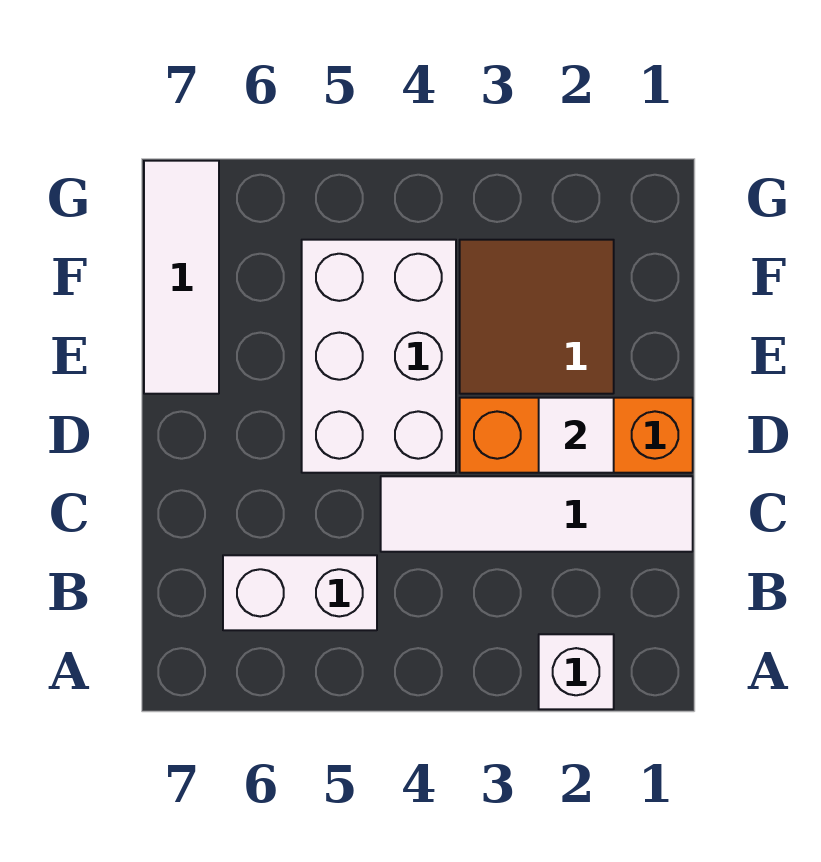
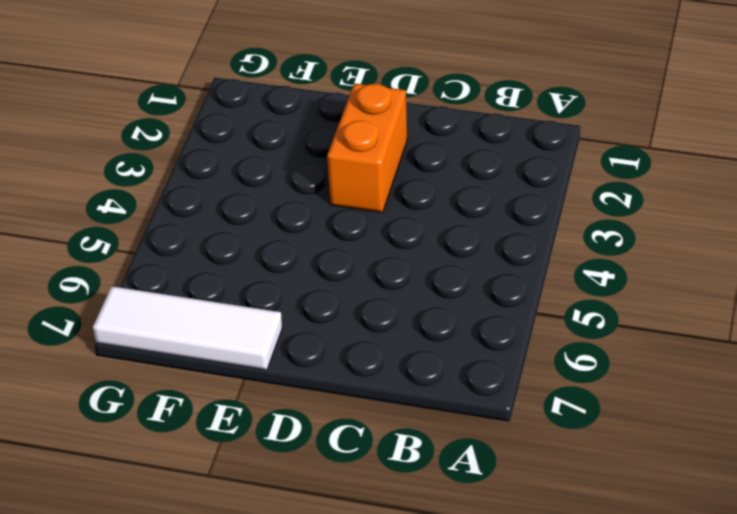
orange 1x2 brick [327,83,407,212] -> orange 1x3 brick [460,398,693,473]
none -> white 1x1 brick [539,634,614,709]
none -> white 1x2 brick [223,555,377,630]

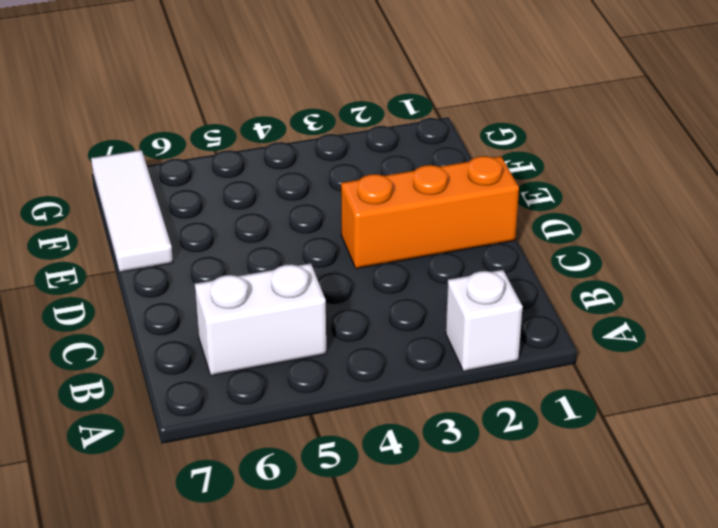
none -> white 1x4 tile [381,476,693,552]
none -> white 2x3 brick [302,240,456,473]

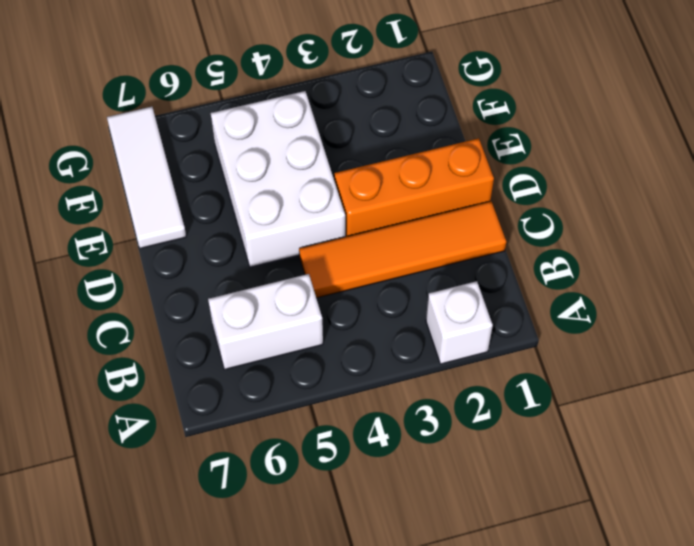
orange 1x4 tile [299,201,506,298] -> white 1x4 tile [381,476,693,552]
none -> brown 2x2 tile [460,240,614,394]
none -> white 1x1 tile [539,398,614,473]

